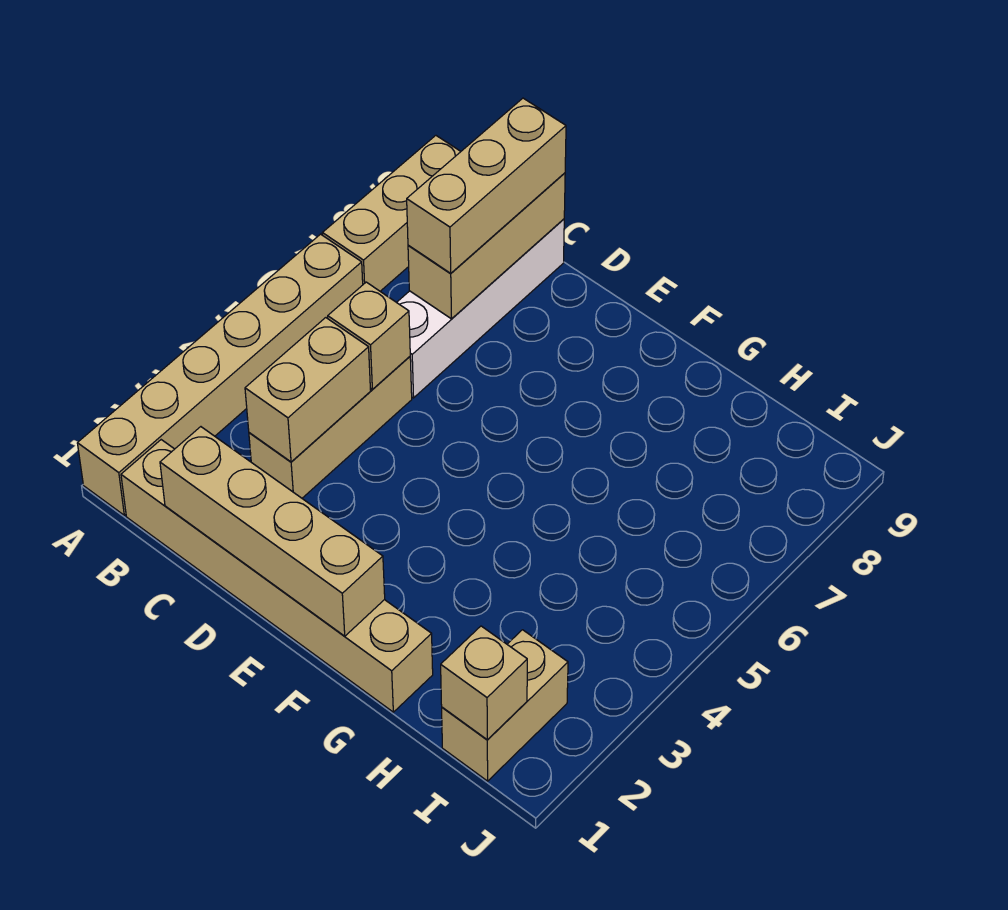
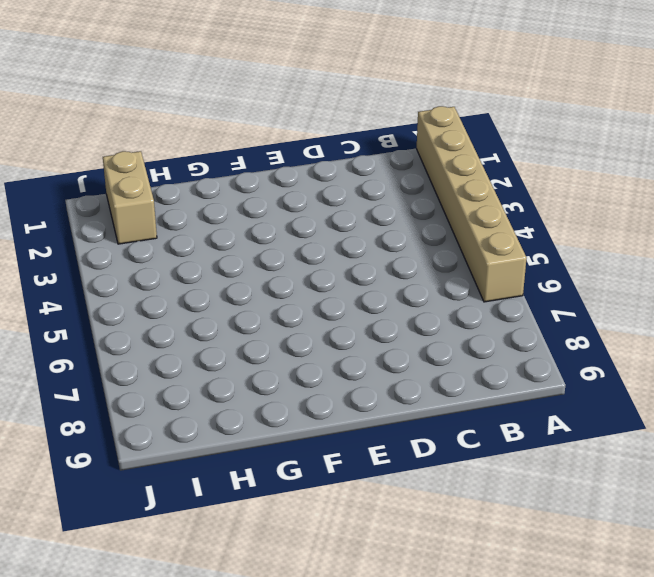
none -> tan 1x3 brick [322,136,461,291]
none -> tan 1x6 brick [121,440,433,712]
none -> tan 1x3 brick [249,357,412,498]

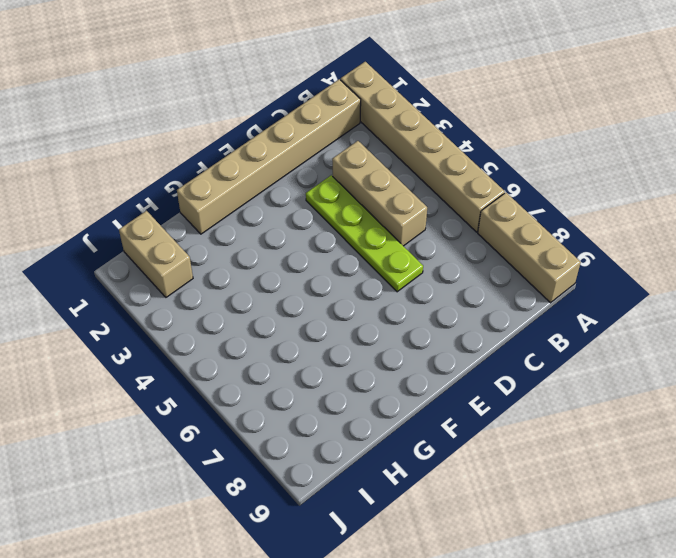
lime 1x4 plate [306,175,423,292] -> none
none -> white 1x4 brick [397,219,564,398]
none -> tan 1x4 brick [160,427,385,636]
none -> tan 1x2 brick [245,318,371,462]

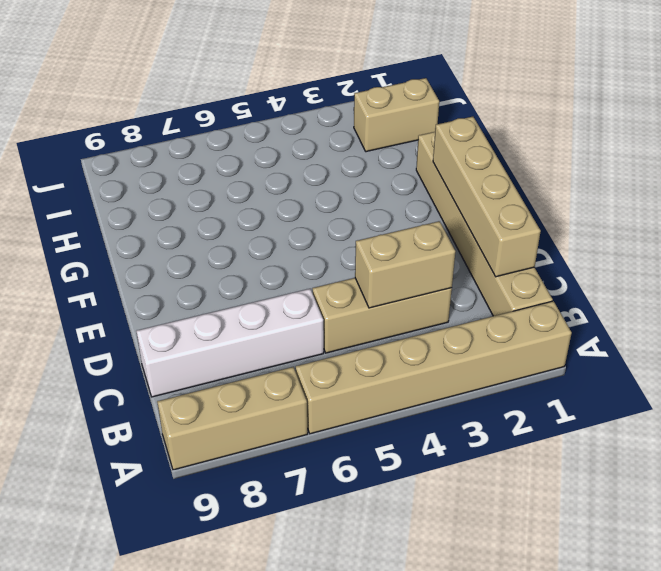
none -> tan 1x1 brick [328,282,410,389]
none -> tan 1x3 brick [408,173,565,319]
none -> tan 1x1 brick [441,626,527,740]

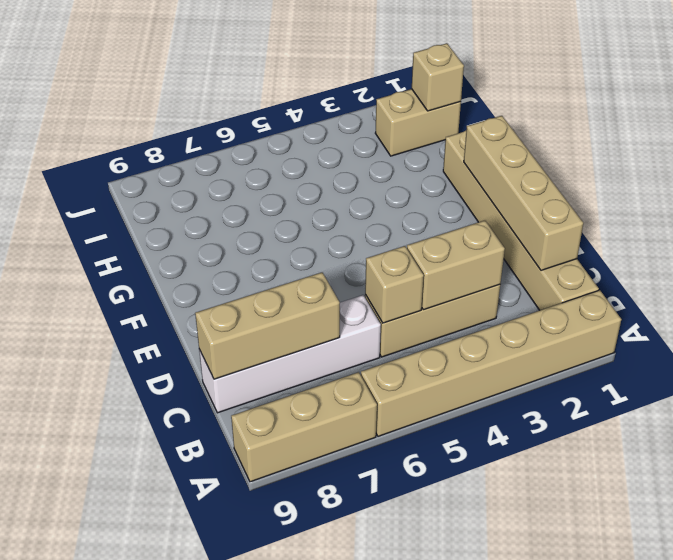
none -> tan 1x3 brick [407,98,566,273]

